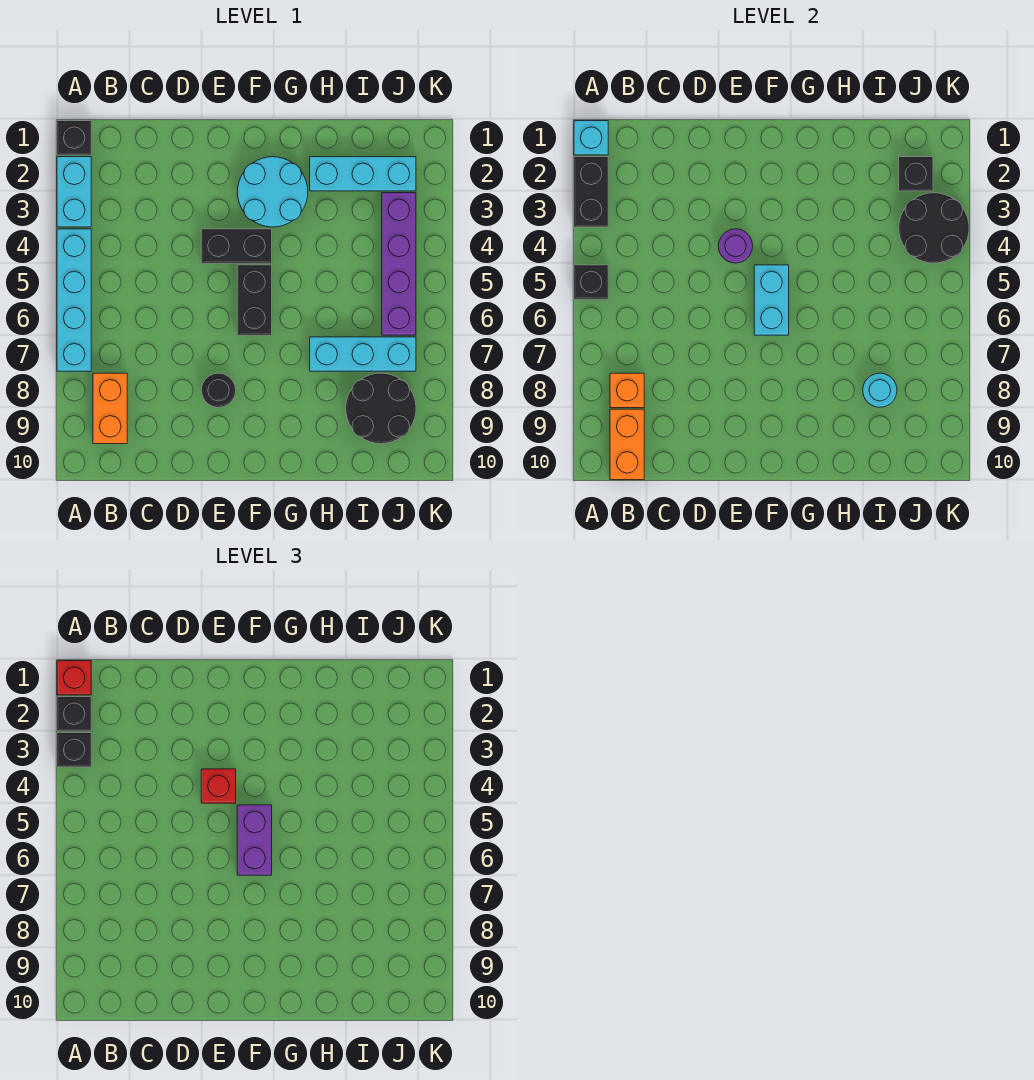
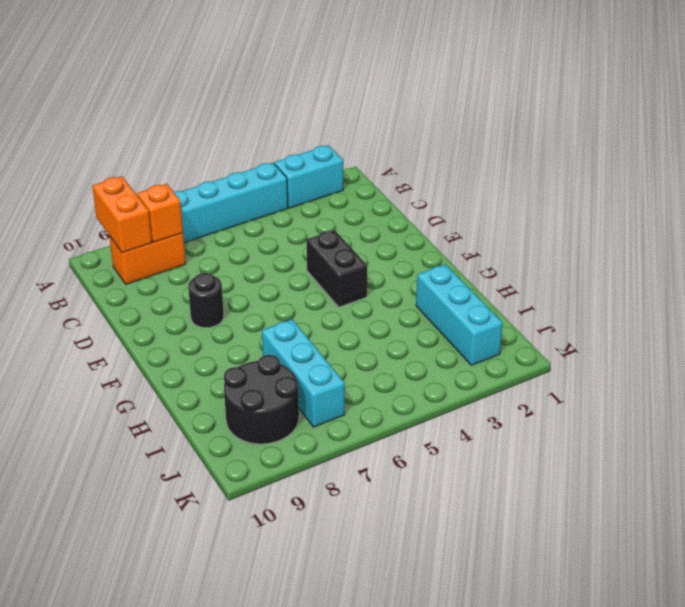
orange 1x2 brick [92,176,152,253] -> orange 1x2 brick turned to [610,409,644,480]
none -> black 1x1 brick [57,121,91,155]
none -> cyan 2x2 round brick [237,157,308,227]
none -> black 1x2 brick [237,265,272,335]

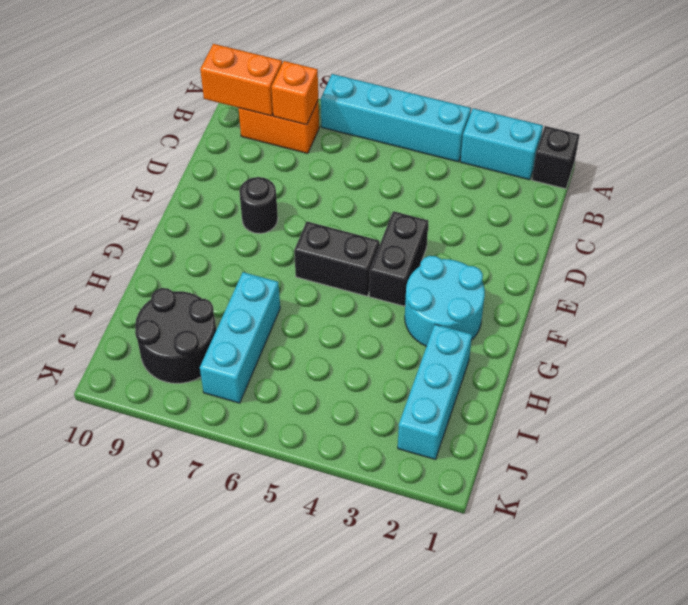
none -> purple 1x4 brick [382,193,416,335]
none -> cyan 1x1 brick [574,121,608,155]
none -> black 1x2 brick [574,157,608,227]

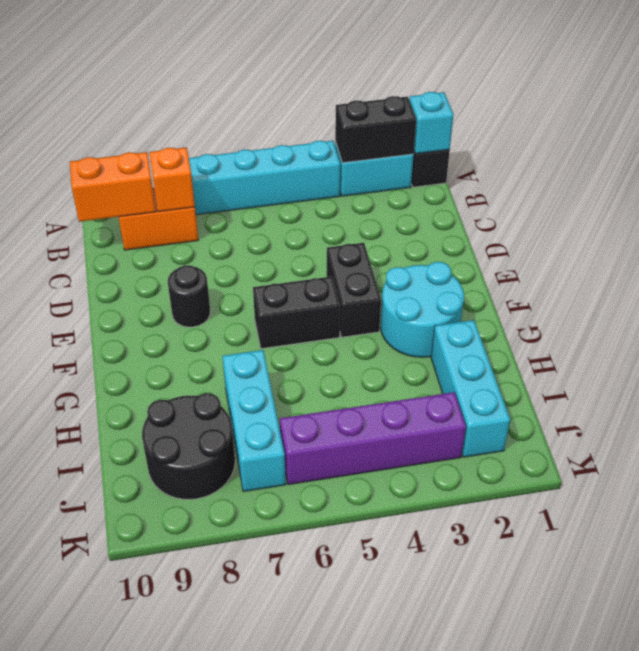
none -> black 1x1 brick [574,265,608,299]
none -> purple 1x1 round brick [718,229,753,263]
none -> cyan 1x2 brick [754,265,789,335]

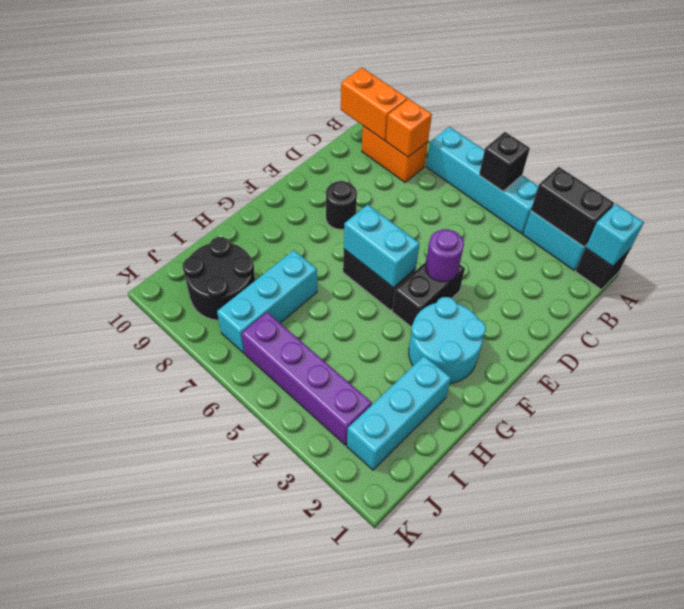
none -> cyan 1x1 round brick [863,373,897,407]
none -> black 1x1 brick [899,157,933,191]
none -> black 2x2 round brick [899,193,969,263]

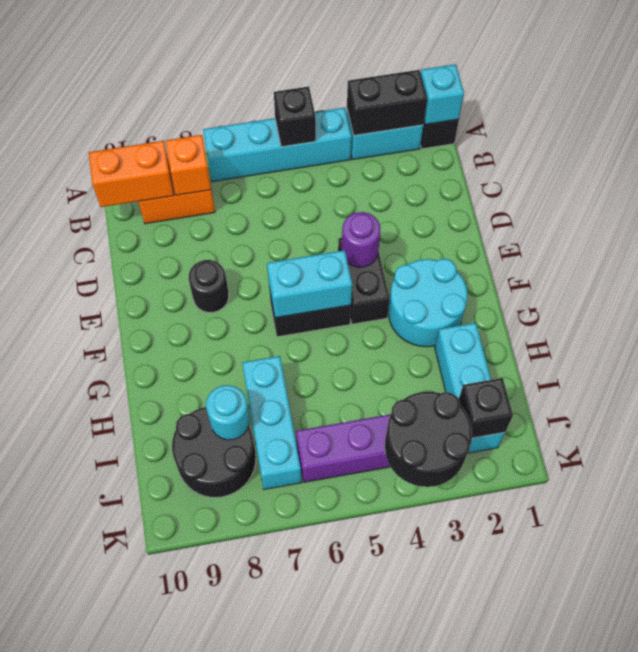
none -> red 1x1 brick [57,661,91,695]
none -> black 1x1 brick [57,697,91,731]
none -> black 1x1 brick [57,733,91,767]

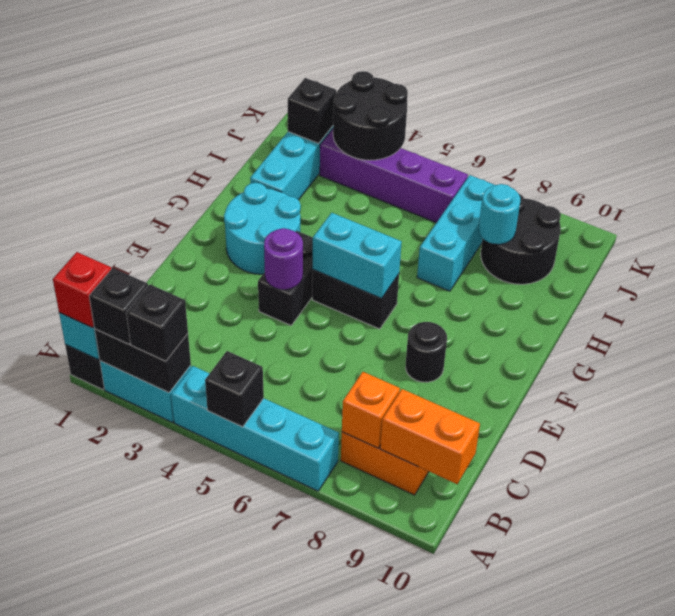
none -> red 1x1 brick [201,769,236,803]
none -> purple 1x2 brick [237,805,272,875]

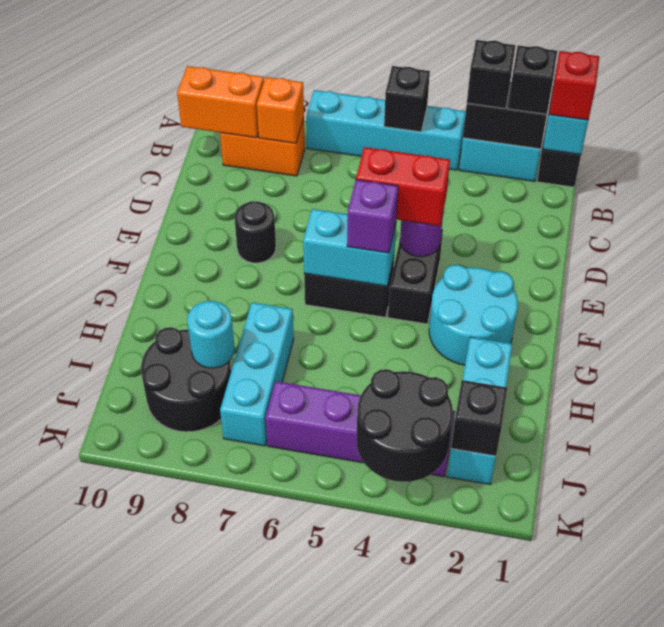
red 1x2 brick [356,147,450,226] -> red 1x1 brick [201,769,236,803]
purple 1x1 brick [347,180,398,253] -> purple 1x2 brick [237,805,272,875]

